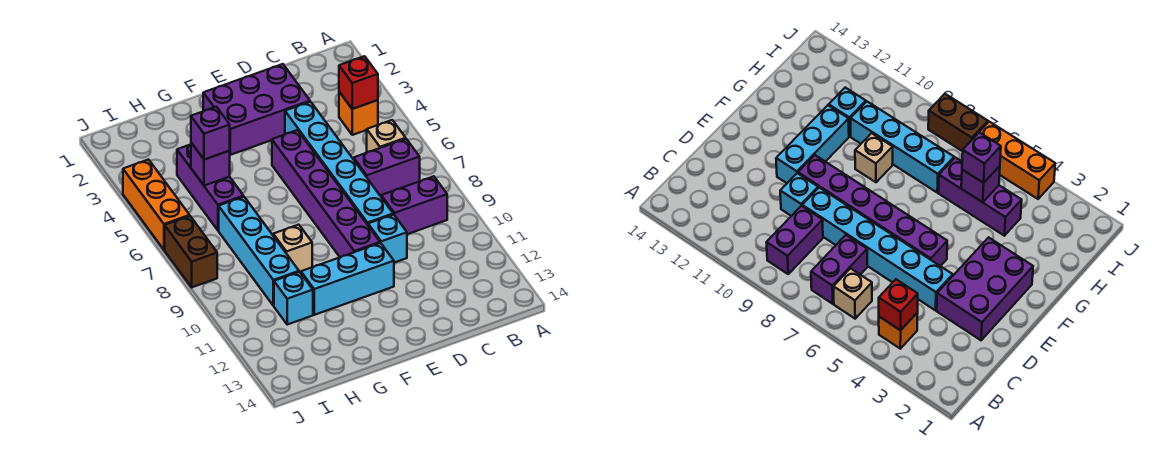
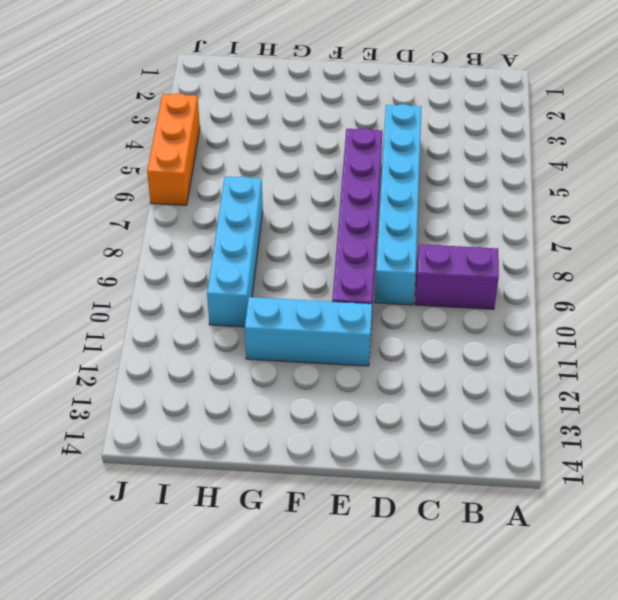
none -> orange 1x1 brick [339,92,378,135]
none -> tan 1x1 brick [367,120,406,152]
none -> purple 1x2 brick [354,139,420,196]

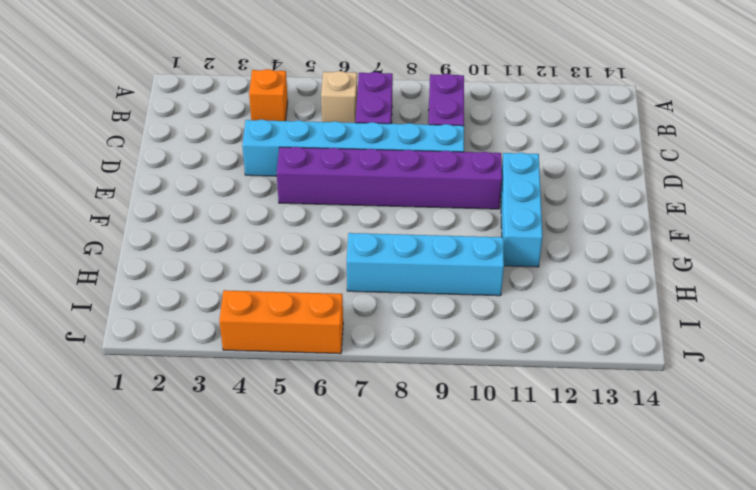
none -> purple 2x3 brick [203,64,310,155]
none -> cyan 1x1 brick [368,214,407,263]
none -> tan 1x1 brick [273,225,312,272]

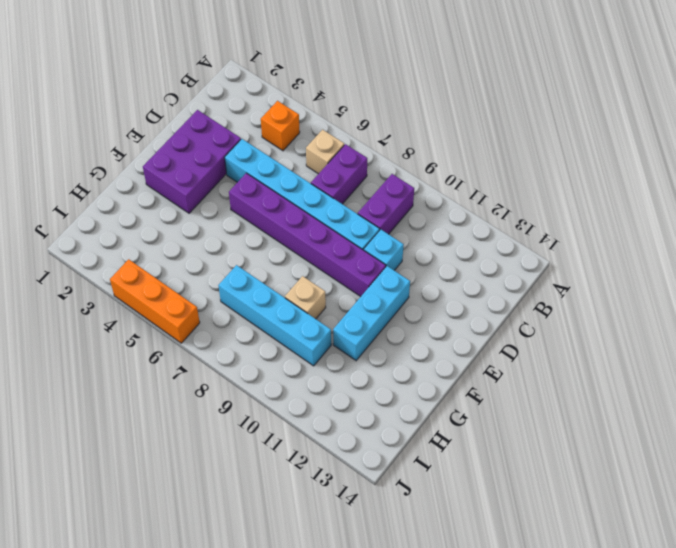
none -> purple 1x3 brick [177,144,244,230]
none -> cyan 1x1 brick [274,272,313,325]
none -> brown 1x2 brick [165,216,217,287]

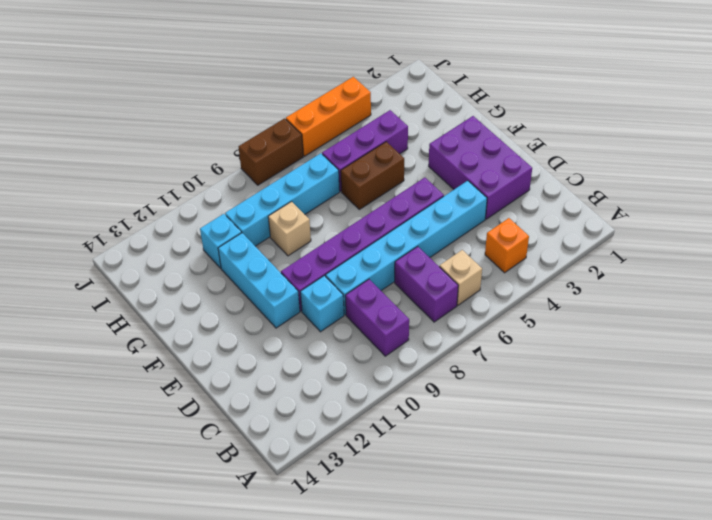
brown 1x2 brick [341,142,404,209] -> none
none -> red 1x1 brick [339,56,378,109]
none -> purple 1x1 brick [191,143,230,186]
none -> purple 1x1 brick [191,107,230,160]

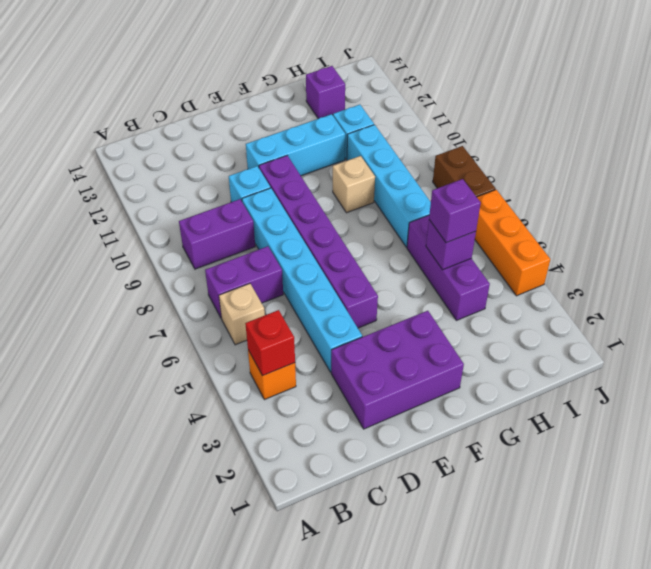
purple 1x1 brick [306,66,345,119] -> none

